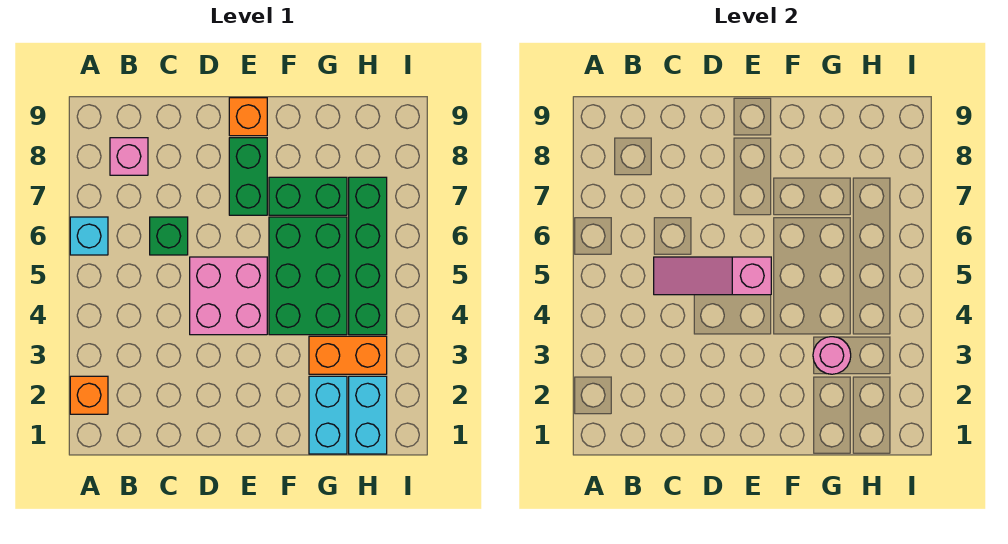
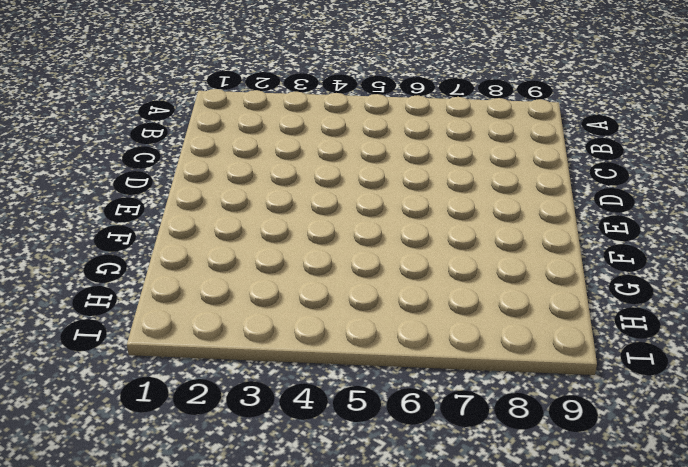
none -> orange 1x1 brick [70,376,108,414]
none -> cyan 1x1 brick [70,217,108,255]
none -> pink 1x1 brick [110,138,148,175]

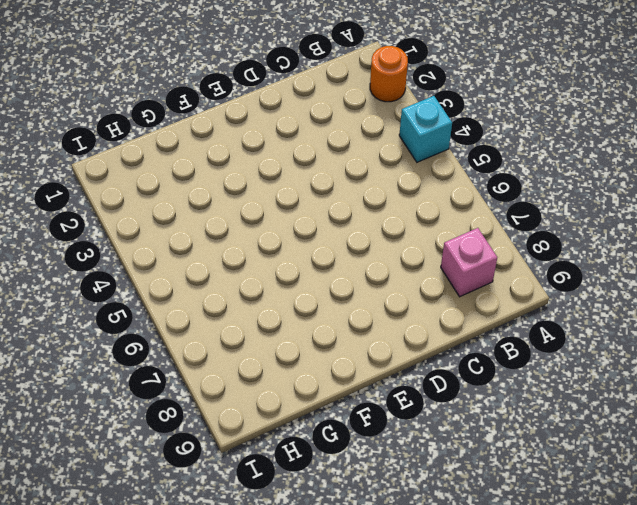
orange 1x1 round brick [370,46,408,102] -> orange 1x1 brick [70,376,108,414]
cyan 1x1 brick [399,96,452,162] -> cyan 1x1 brick moved to [70,217,108,255]
none -> green 1x1 brick [150,217,188,255]
none -> pink 2x2 brick [190,257,267,335]
none -> green 1x2 brick [229,138,267,215]

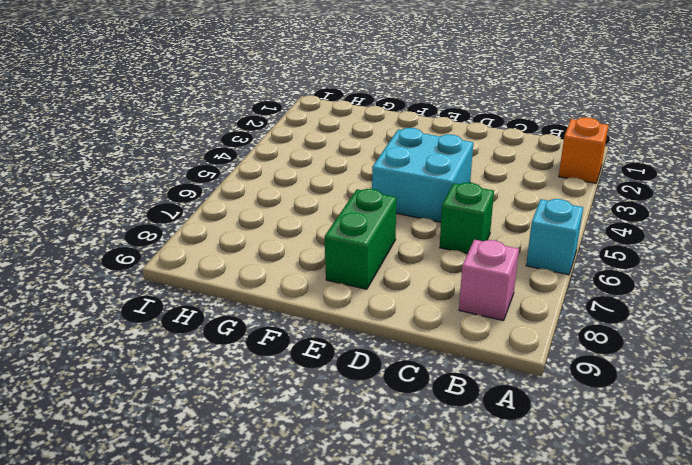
cyan 2x2 brick [372,128,473,222] -> pink 2x2 brick [190,257,267,335]
none -> orange 1x1 brick [229,98,267,136]
none -> green 2x3 brick [269,217,347,335]
none -> green 1x2 brick [269,177,347,215]

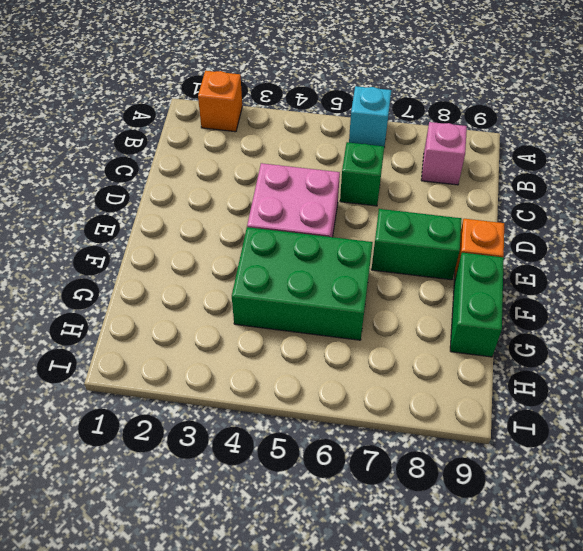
green 1x2 brick [450,253,504,357] -> green 1x2 brick moved to [269,177,347,215]
none -> cyan 1x2 brick [309,376,347,454]
none -> orange 1x2 brick [309,336,387,374]
none -> cyan 1x2 brick [349,376,387,454]

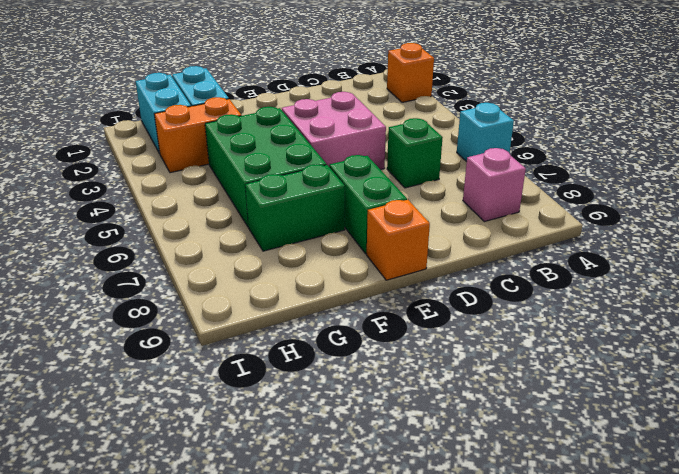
none -> green 1x4 brick [349,177,387,335]
none -> pink 1x3 slope [654,257,771,295]
none -> pink 1x1 round brick [813,337,851,374]

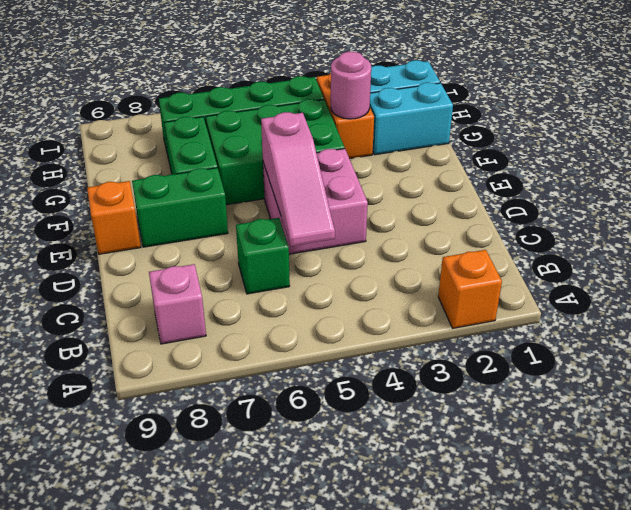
none -> cyan 1x1 brick [70,217,108,255]

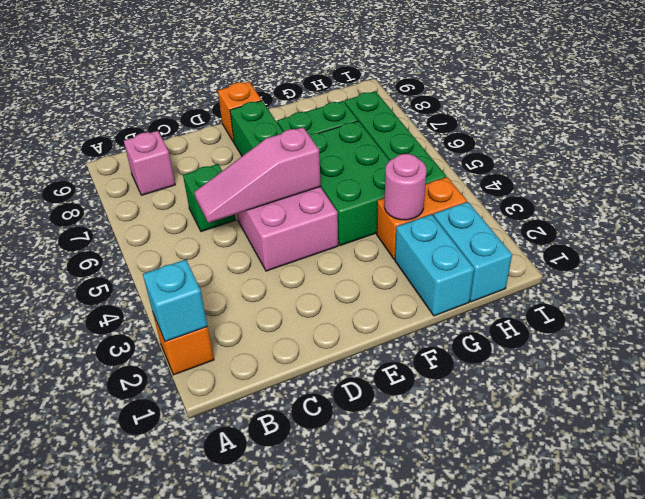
cyan 1x1 brick [143,260,208,341] -> cyan 1x1 brick moved to [70,217,108,255]

